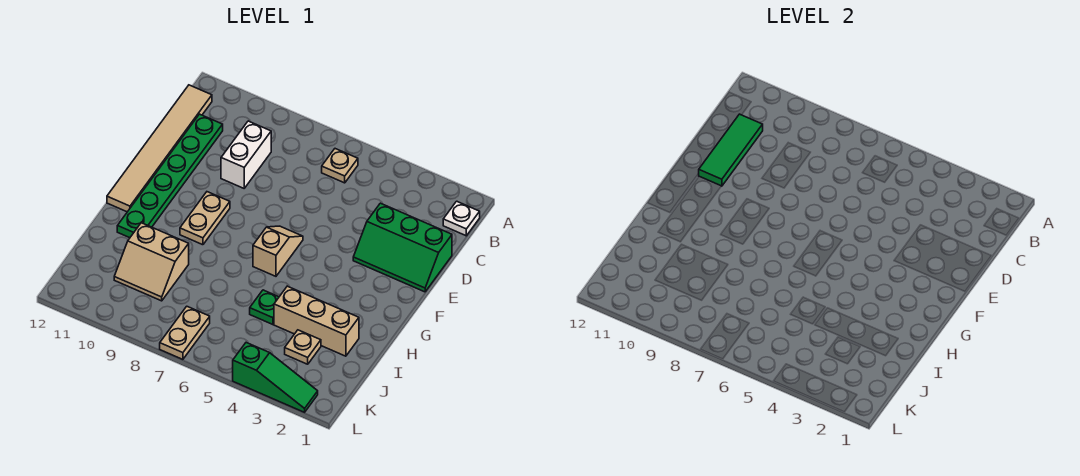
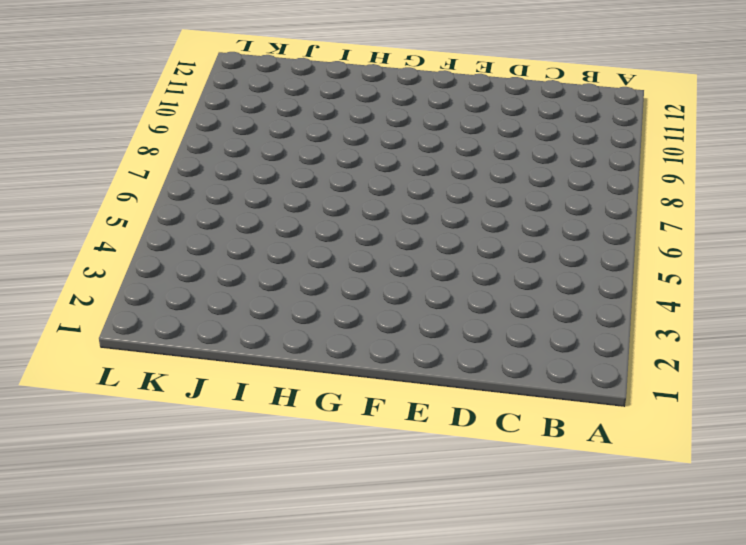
none -> white 1x1 plate [443,201,480,236]
none -> tan 1x1 plate [322,149,358,183]
none -> tan 1x6 tile [107,85,212,212]

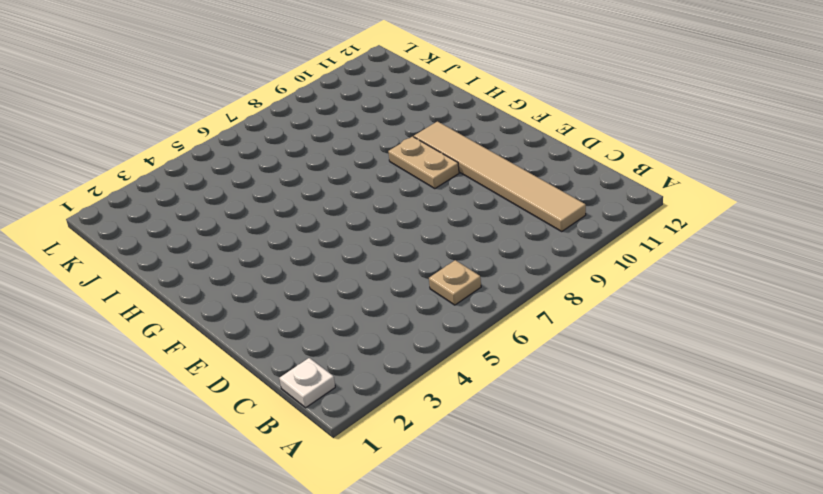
tan 1x6 tile [414,121,586,231] -> tan 1x6 tile moved to [107,85,212,212]
none -> white 1x2 brick [221,121,271,188]
none -> green 1x6 plate [117,114,223,238]
none -> green 2x3 slope [353,203,452,292]

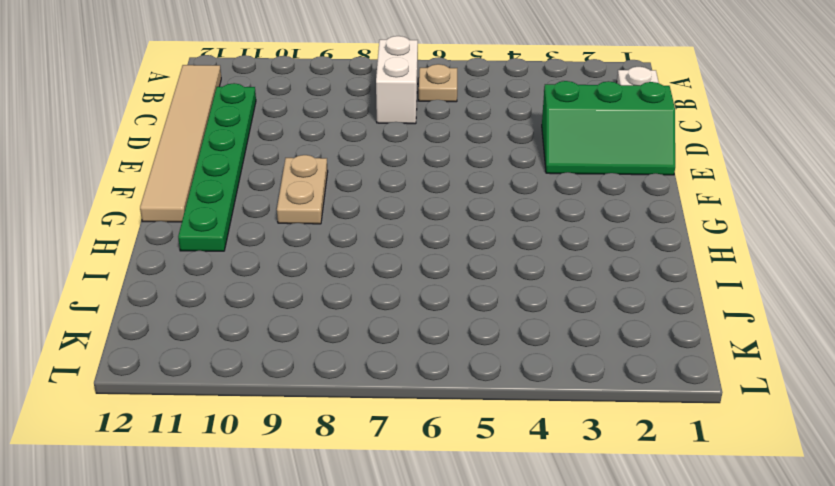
white 1x2 brick [376,36,418,124] -> white 1x2 brick moved to [221,121,271,188]
none -> tan 1x2 slope [253,226,303,276]
none -> tan 1x3 brick [274,286,359,356]
none -> green 1x1 plate [250,290,279,325]

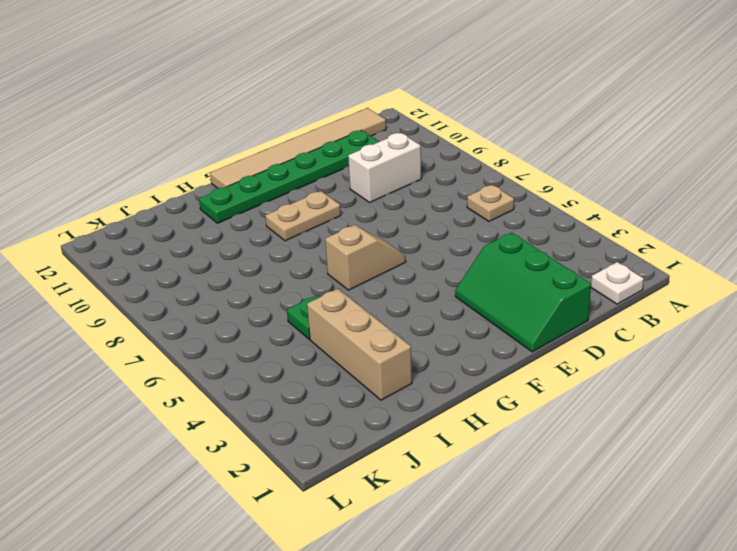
none -> tan 2x2 slope [114,223,189,301]
none -> tan 1x1 plate [285,330,321,364]
none -> tan 1x2 plate [160,306,210,359]

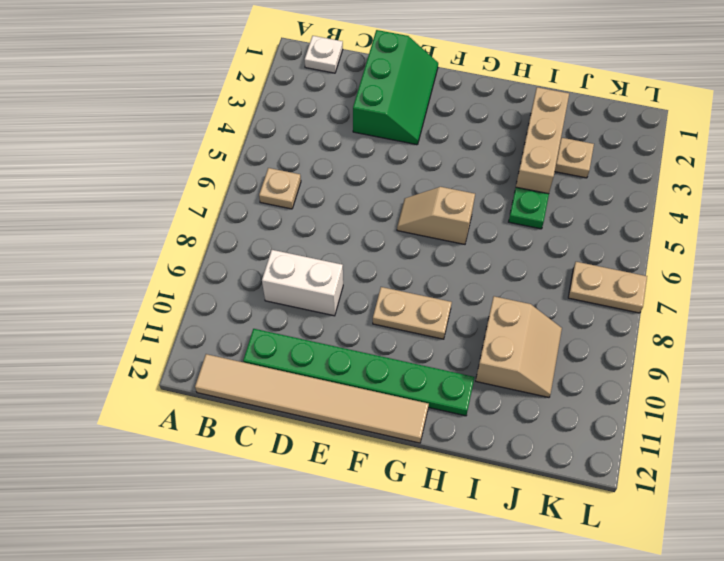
none -> green 1x3 slope [233,343,318,412]
none -> green 1x3 tile [699,114,763,186]

